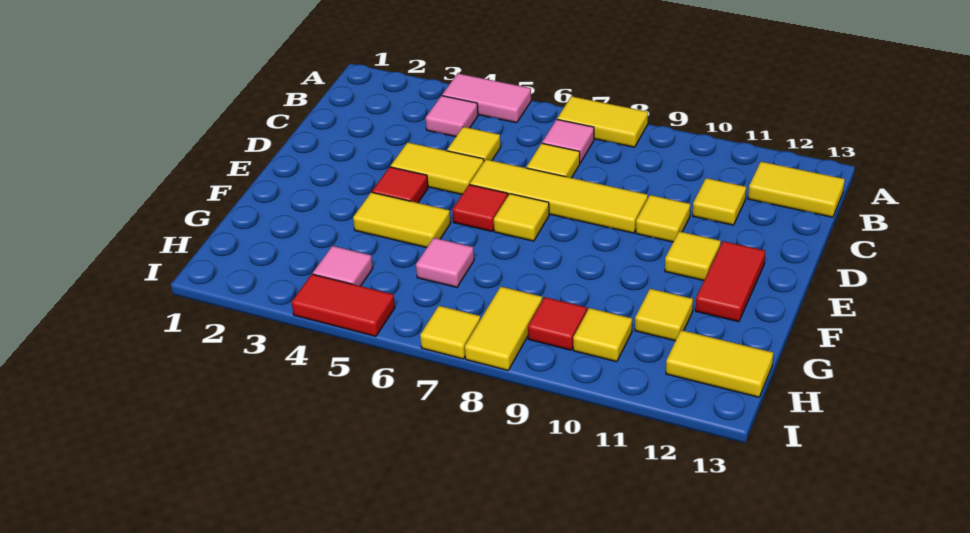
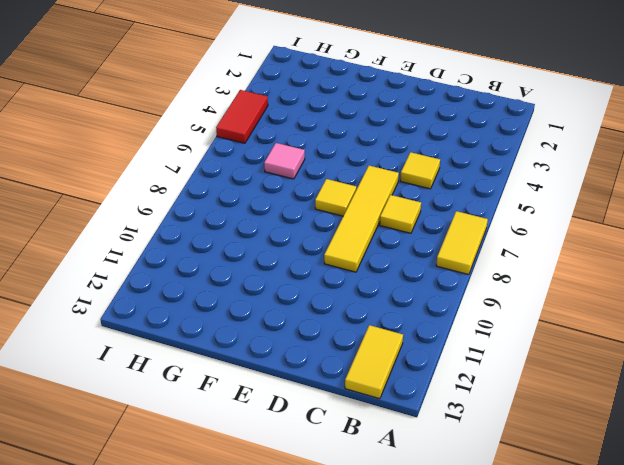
none -> pink 1x2 tile [442,73,531,123]
none -> pink 1x1 tile [426,96,478,137]
none -> pink 1x1 tile [542,119,594,163]

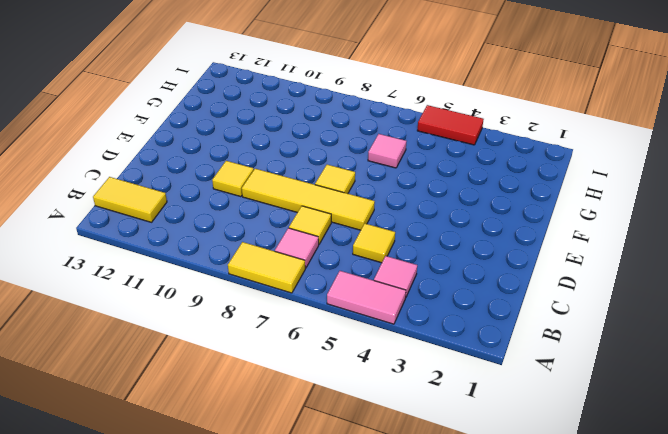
none -> yellow 1x1 tile [693,178,746,225]
none -> yellow 1x2 tile [391,142,484,194]
none -> red 1x1 tile [372,167,428,203]

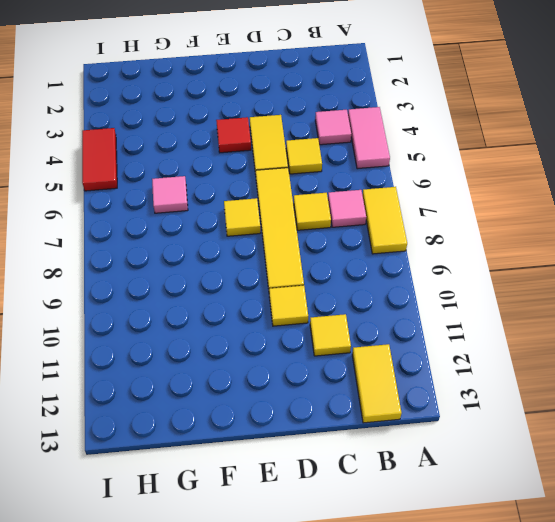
none -> red 1x1 tile [452,185,508,231]
none -> yellow 1x1 tile [665,231,721,280]
none -> red 1x2 tile [695,241,765,322]

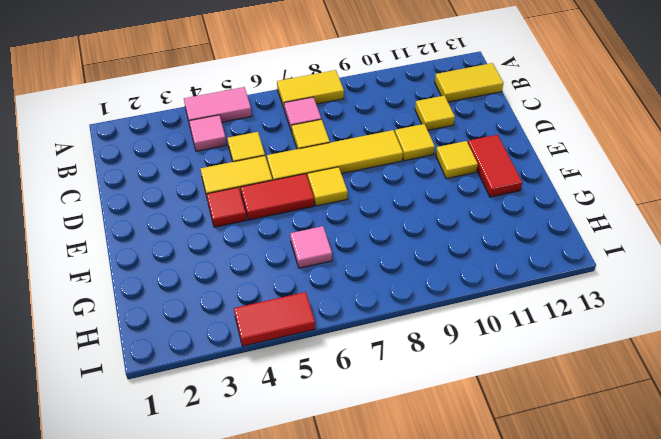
red 1x2 tile [241,174,314,220] -> red 1x1 tile [452,185,508,231]
none -> yellow 1x2 tile [353,192,451,248]
none -> yellow 1x1 tile [635,289,693,341]
none -> pink 1x1 tile [313,246,373,286]

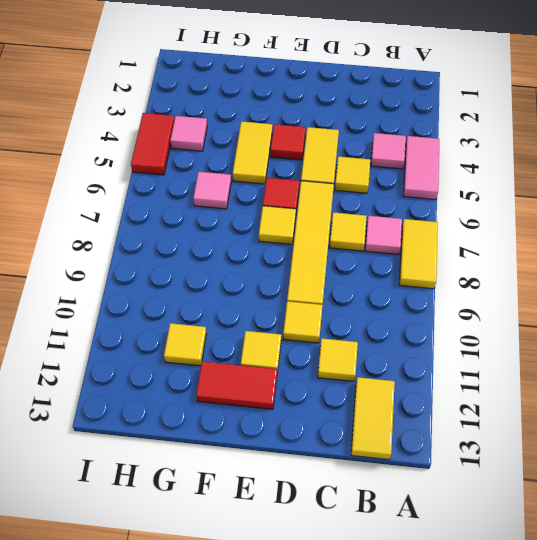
none -> yellow 1x2 tile [465,287,542,370]
none -> red 1x1 tile [528,297,587,350]
none -> yellow 1x1 tile [573,308,632,362]

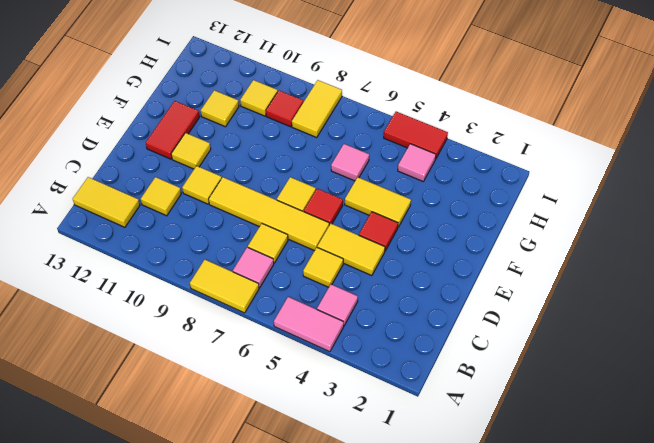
none -> yellow 1x2 tile [666,330,773,397]
none -> yellow 1x1 tile [420,306,481,359]

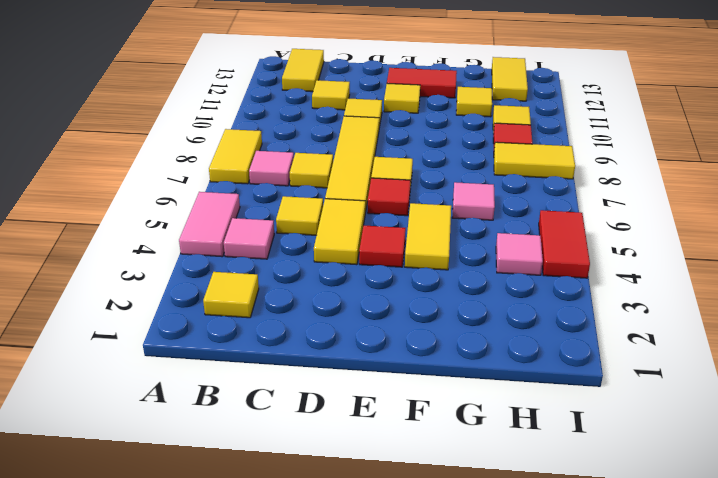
yellow 1x1 tile [203,272,259,318] -> yellow 1x1 tile moved to [420,306,481,359]

